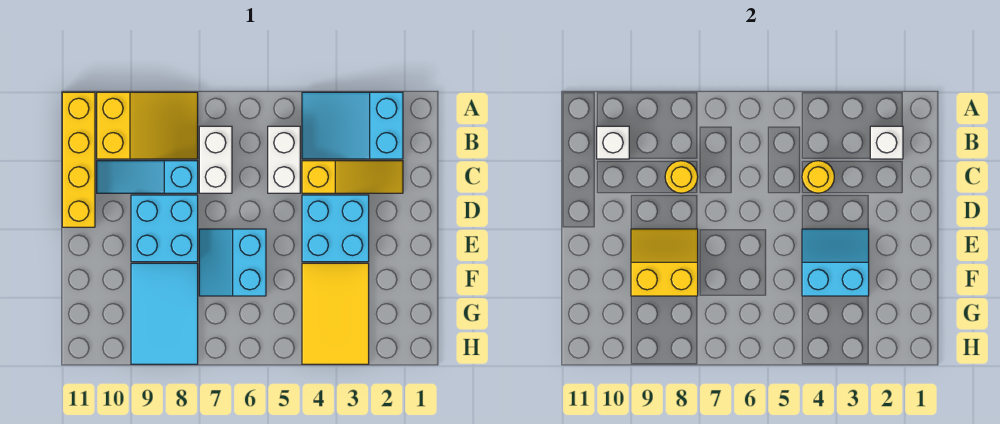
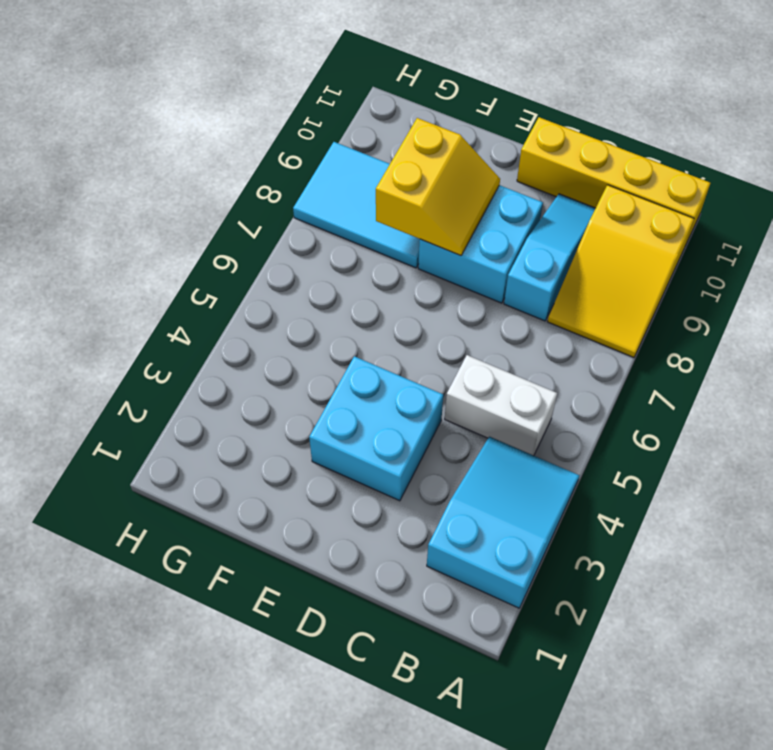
none -> white 1x2 brick [199,126,232,193]
none -> yellow 1x3 slope [302,161,403,193]
none -> cyan 2x2 slope [199,229,266,296]

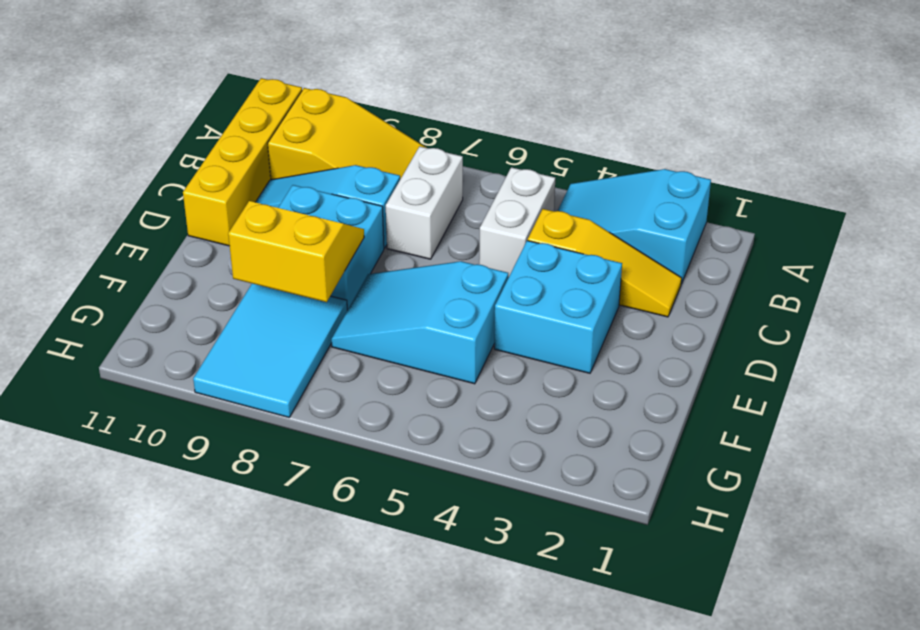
cyan 2x3 slope [331,261,508,384] -> cyan 2x2 slope [199,229,266,296]
none -> yellow 2x3 tile [302,263,369,364]
none -> white 1x1 brick [870,126,903,159]
none -> white 1x1 brick [597,126,629,159]

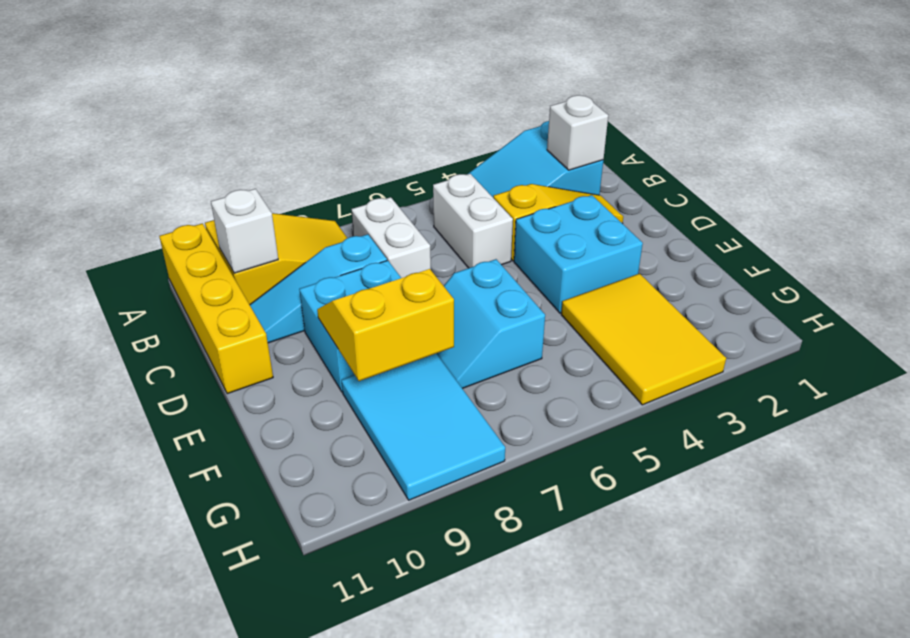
none -> yellow 1x1 round brick [802,161,834,193]
none -> yellow 1x1 round brick [665,161,698,193]
none -> cyan 2x2 slope [802,229,869,296]

